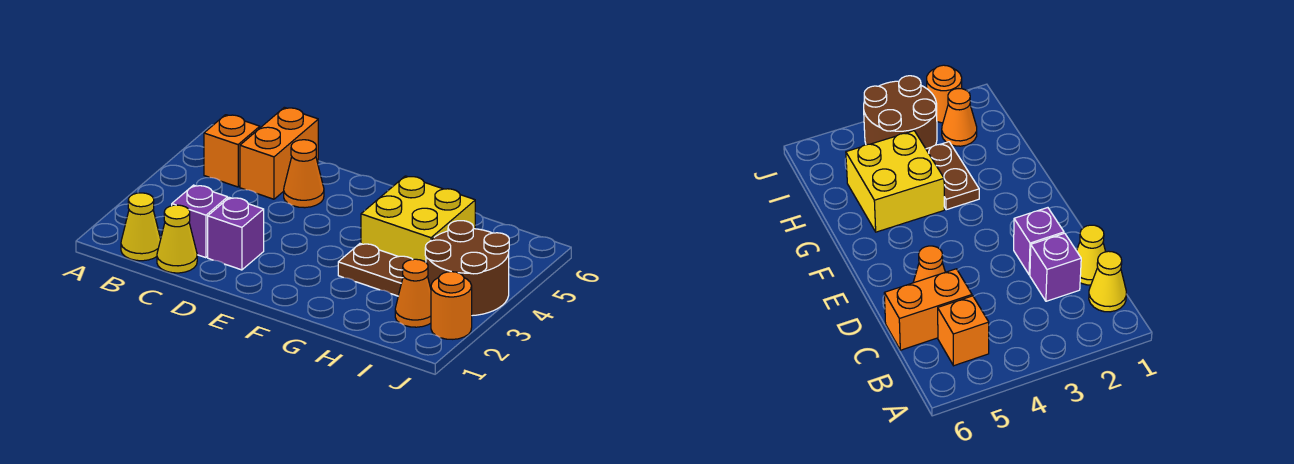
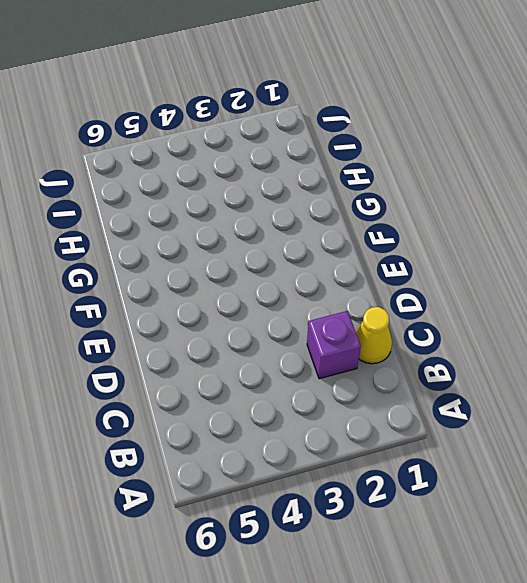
none -> yellow 1x1 cone [121,193,161,261]
none -> orange 1x1 brick [204,115,260,187]
none -> orange 1x2 brick [240,107,318,199]

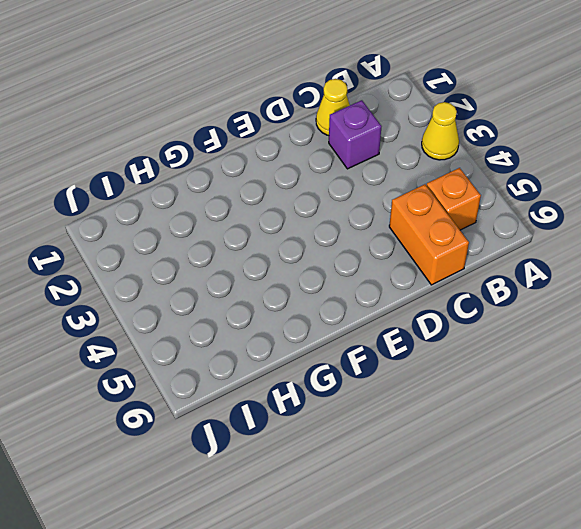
yellow 1x1 cone [422,102,459,160] -> yellow 1x1 cone moved to [121,193,161,261]
none -> purple 1x1 brick [208,198,264,270]
none -> orange 1x1 cone [284,140,324,208]
none -> brown 1x2 plate [338,244,413,296]

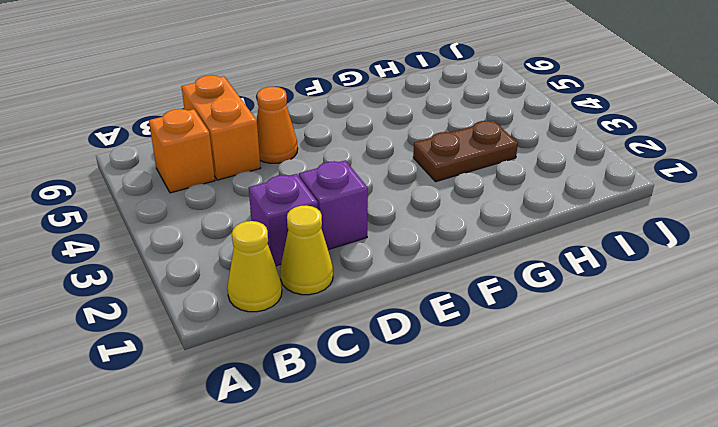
none -> yellow 2x2 brick [361,176,475,262]
none -> orange 1x1 cone [395,259,431,327]
none -> brown 2x2 round brick [425,221,509,316]

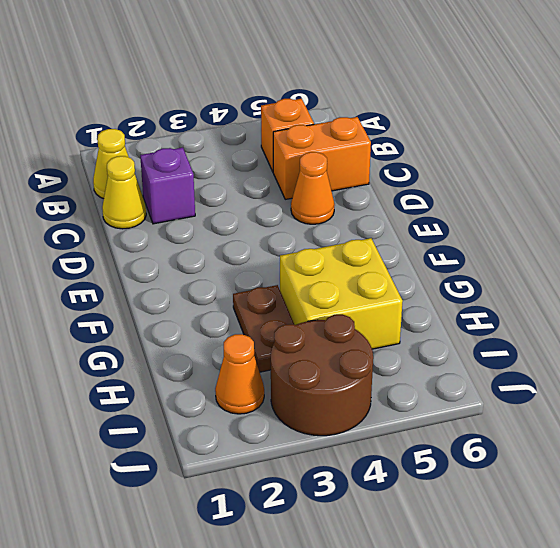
none -> purple 1x1 brick [208,198,264,270]
none -> orange 1x1 round brick [431,272,472,339]

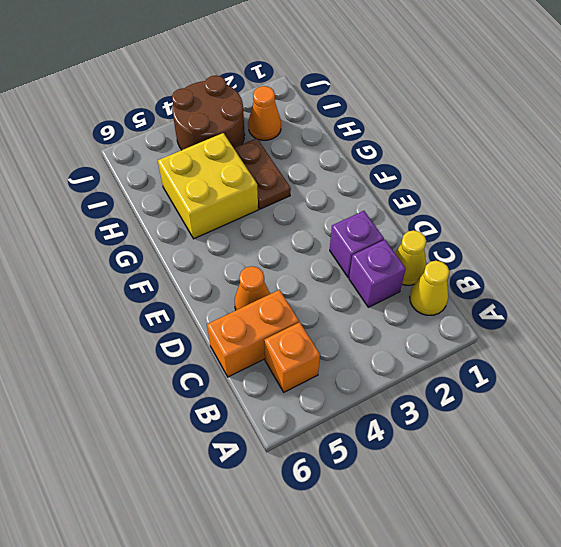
none -> orange 1x1 round brick [431,272,472,339]

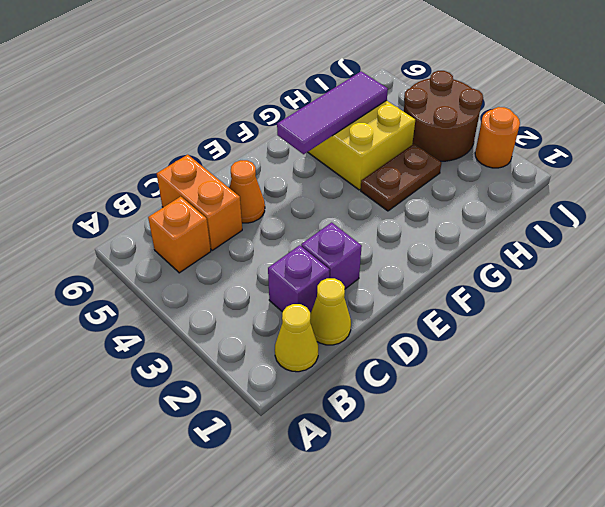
purple 1x3 tile [277,71,388,154] -> none
none -> orange 1x1 cone [395,259,431,327]

